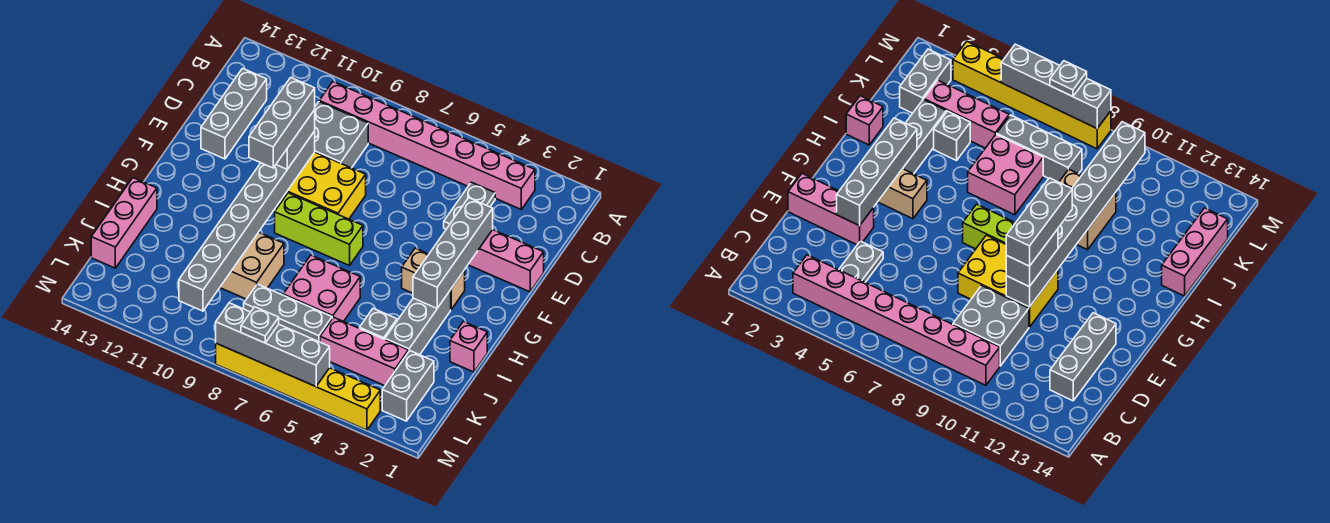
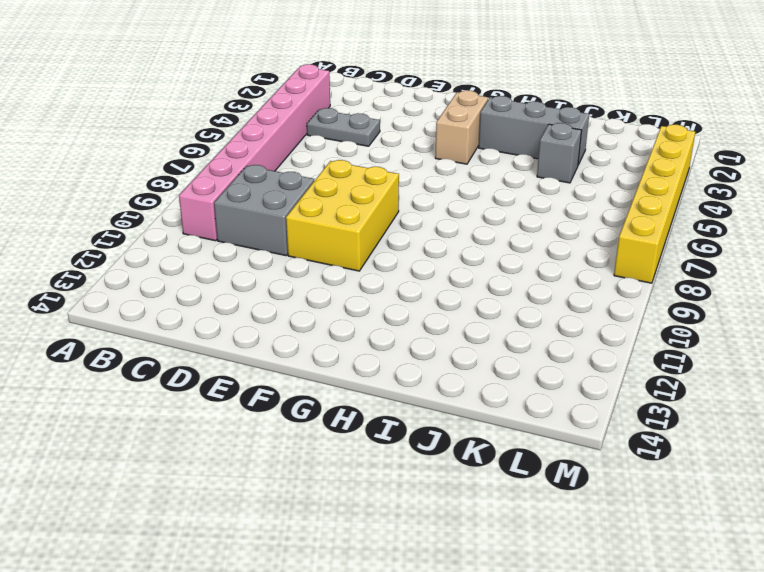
none -> grey 1x3 brick [201,68,267,159]
none -> pink 1x3 brick [468,230,544,292]
none -> lime 1x3 brick [275,193,363,266]

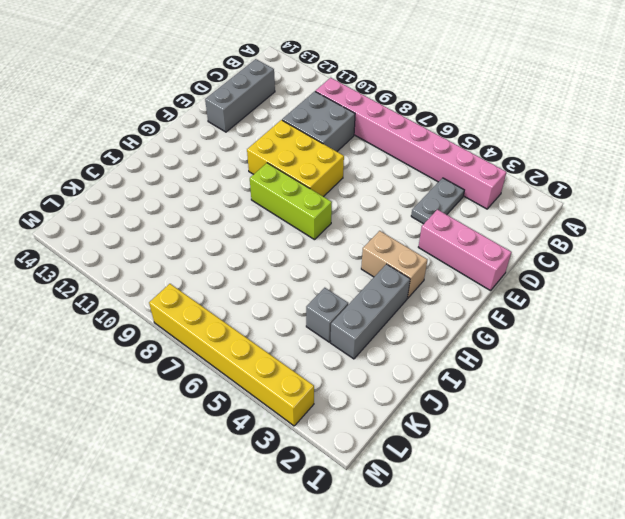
none -> pink 1x1 brick [450,322,487,372]
none -> pink 2x2 brick [283,255,360,322]
none -> tan 2x2 brick [220,232,284,299]

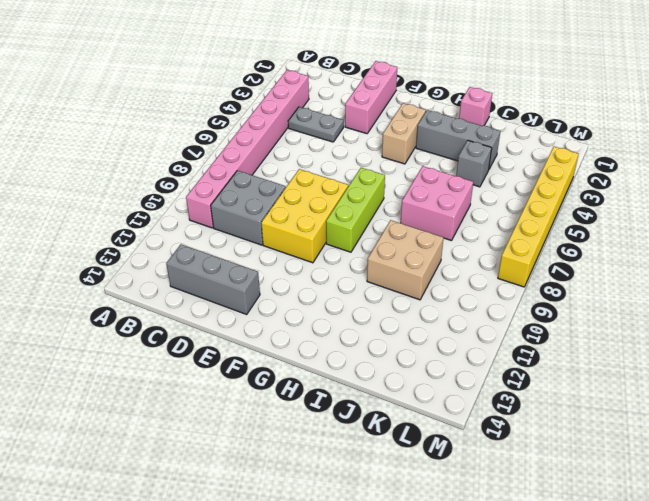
none -> pink 1x3 brick [91,178,157,268]
none -> grey 1x2 brick [382,351,434,421]
none -> pink 1x3 brick [320,317,408,386]

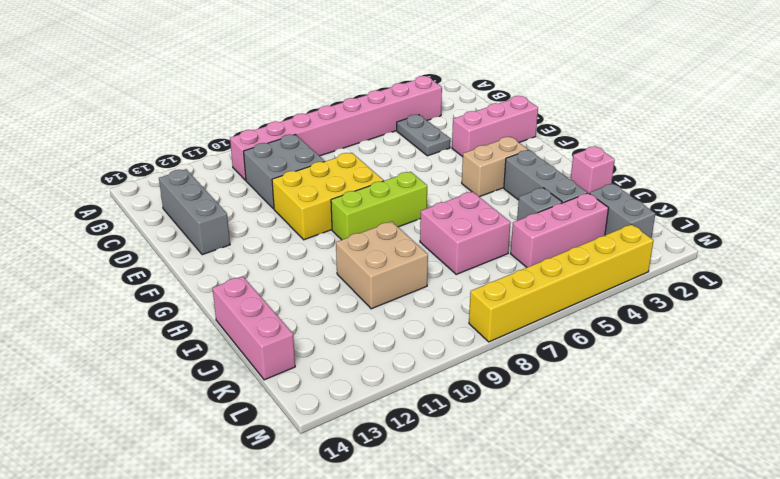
none -> grey 1x3 brick [244,284,332,342]
none -> grey 1x4 brick [413,198,493,308]
none -> grey 1x8 brick [179,131,315,311]

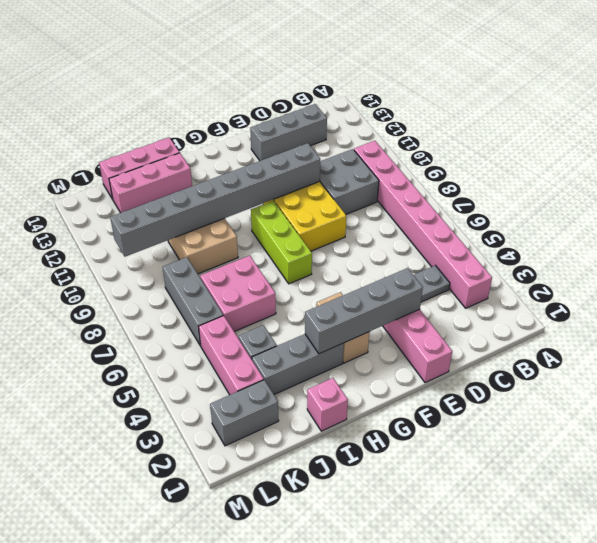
pink 1x3 brick [109,153,192,213] -> none
none -> yellow 1x6 brick [216,343,380,430]
none -> grey 1x4 brick [216,303,330,387]
none -> grey 1x2 brick [276,110,315,169]

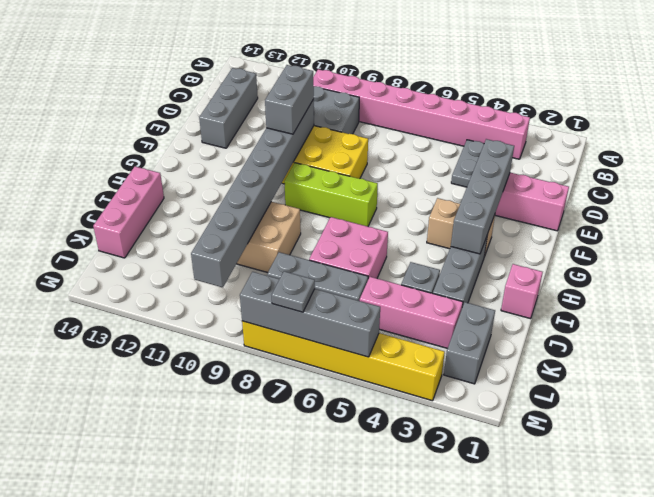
none -> grey 1x3 brick [249,78,315,168]

